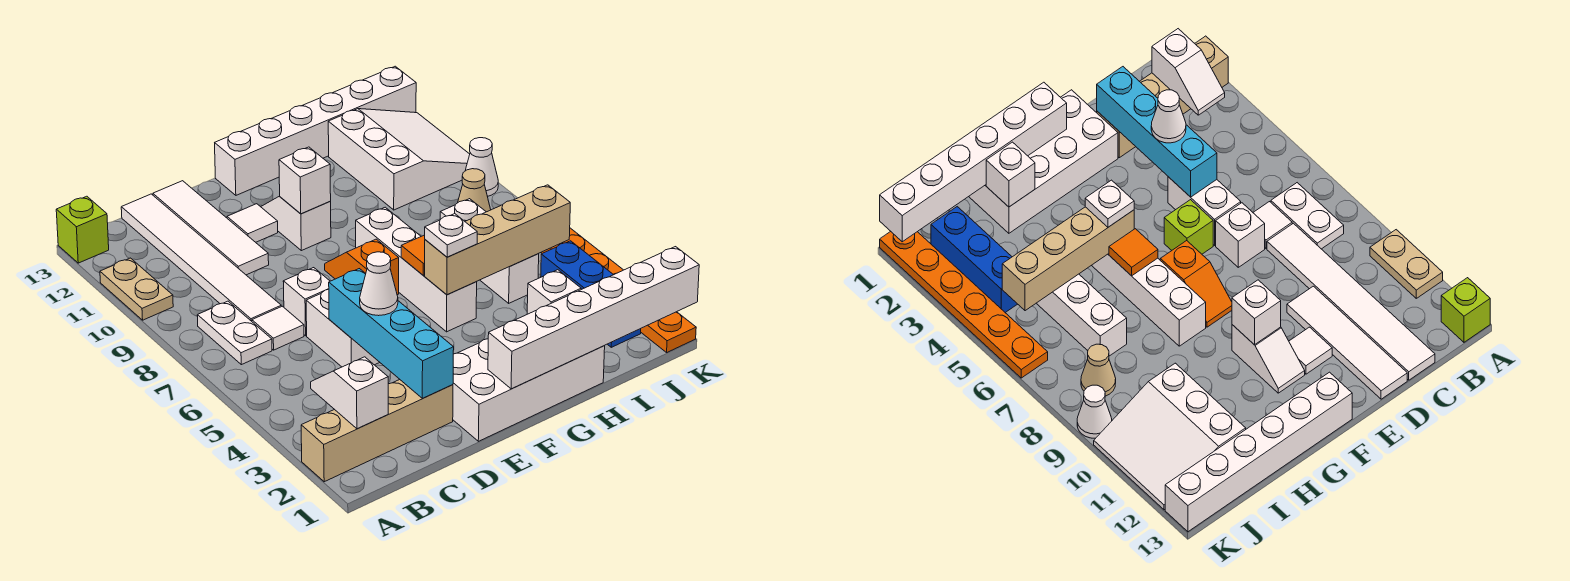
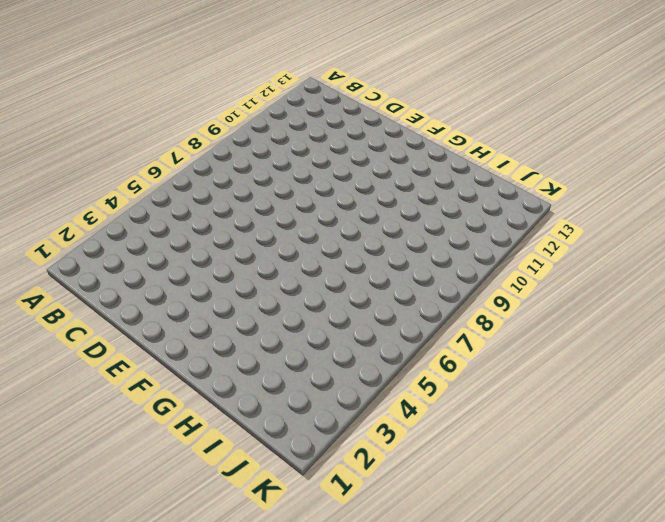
none -> tan 1x4 brick [301,380,453,482]
none -> tan 1x2 plate [100,258,173,320]
none -> lime 1x1 brick [56,196,109,263]
none -> white 1x2 plate [197,301,272,365]

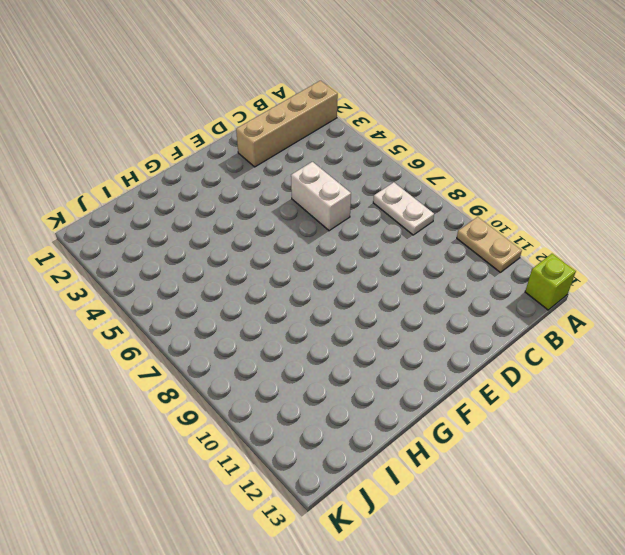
none -> white 1x1 tile [252,306,304,350]
none -> white 1x6 tile [121,194,281,321]
none -> white 1x1 brick [283,268,330,336]
none -> white 1x4 tile [153,181,269,275]

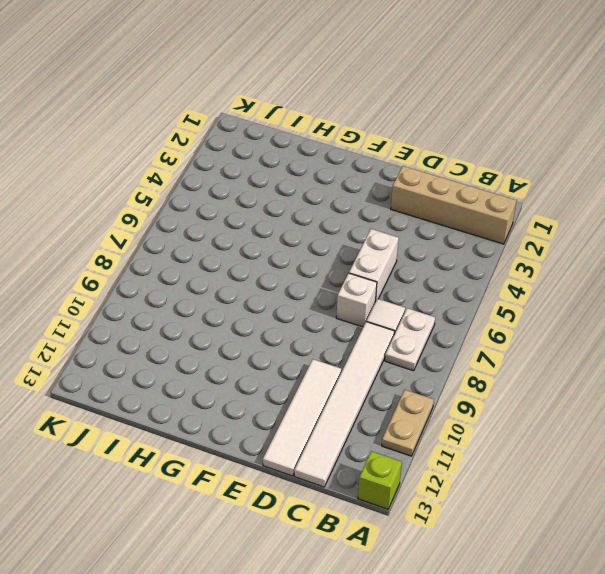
none -> white 2x4 brick [453,339,605,441]
none -> lime 1x1 brick [1164,200,1213,254]
none -> white 1x1 tile [227,204,278,242]
none -> orange 1x2 slope [325,239,399,295]

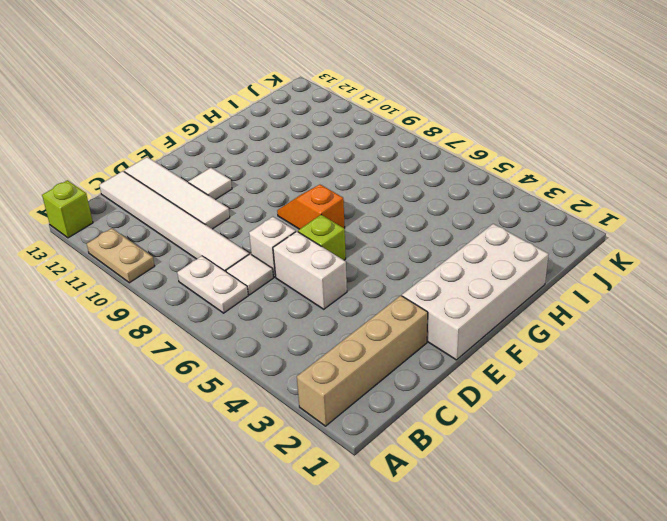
none -> white 1x2 slope [261,196,331,251]
none -> white 1x6 brick [215,66,416,195]
none -> white 1x4 brick [356,207,477,332]
none -> white 1x3 brick [440,199,539,303]

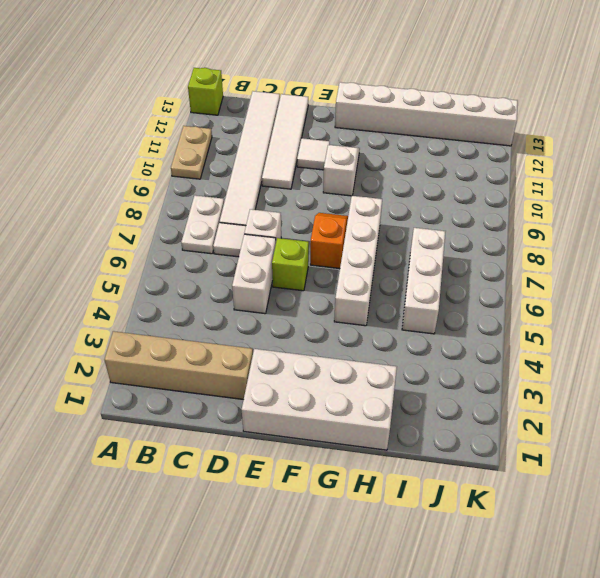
none -> white 3x3 slope [328,109,470,210]
none -> blue 1x3 brick [541,241,641,347]
none -> tan 1x1 cone [458,169,491,212]
none -> orange 1x6 plate [541,228,696,352]

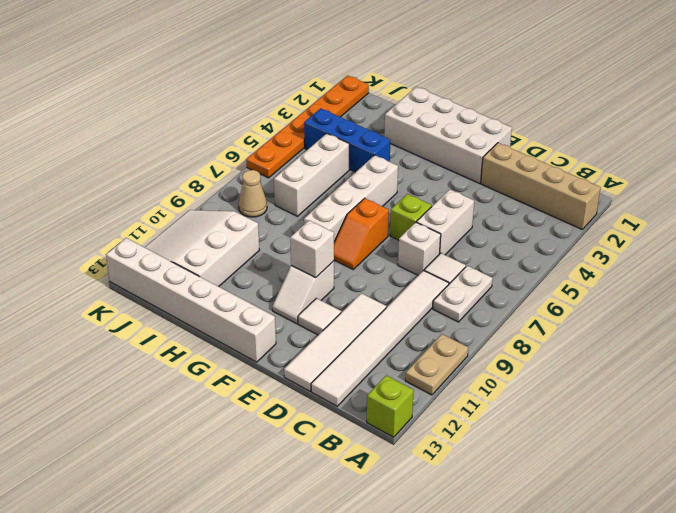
blue 1x3 brick [304,108,390,172] -> blue 1x3 brick turned to [541,241,641,347]
none -> white 1x1 cone [465,138,498,196]
none -> white 1x2 slope [311,357,388,429]
none -> cyan 1x4 brick [329,269,454,398]
none -> white 1x6 brick [488,247,699,389]

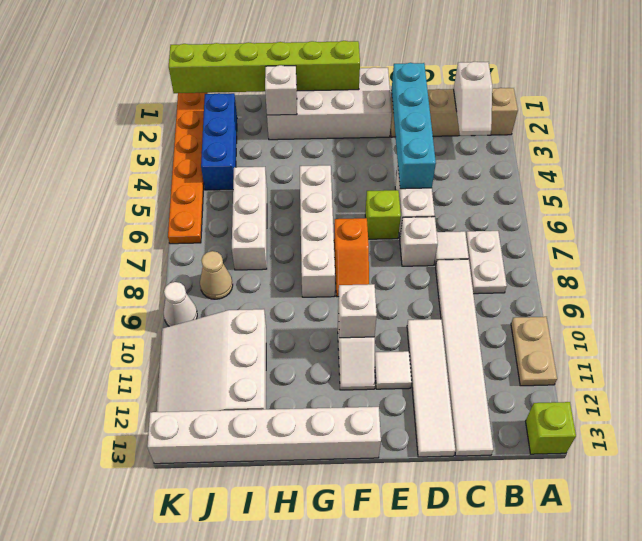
lime 1x6 brick [169,41,360,93] -> white 1x6 brick [488,247,699,389]
none -> tan 1x4 brick [425,185,570,295]
none -> orange 1x1 tile [401,235,425,275]
none -> white 1x1 cone [360,252,398,316]
none -> white 1x1 plate [425,214,477,257]

